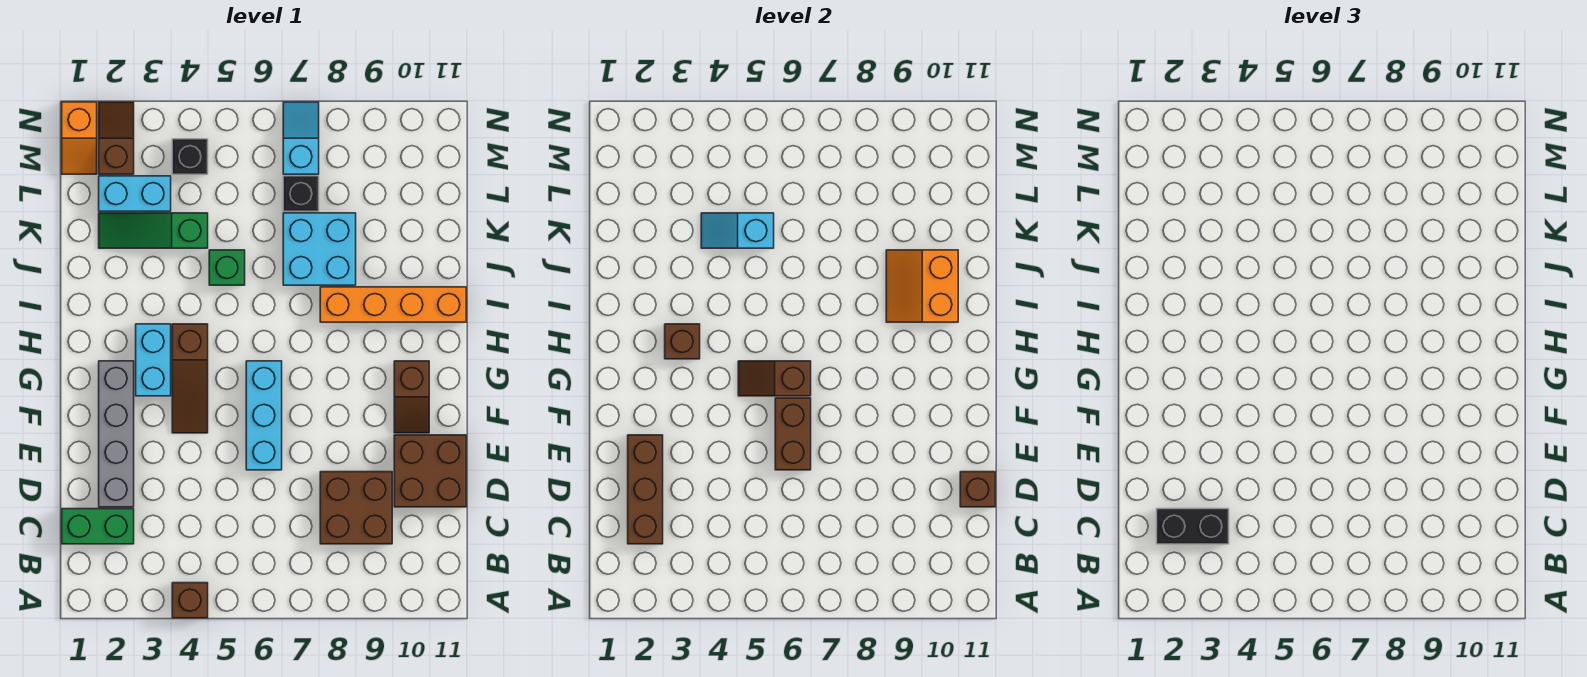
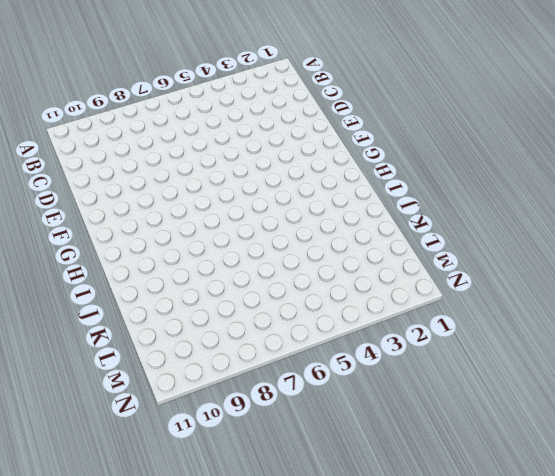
none -> brown 1x1 brick [172,583,208,618]
none -> green 1x2 brick [62,509,134,544]
none -> brown 2x2 brick [320,472,392,544]

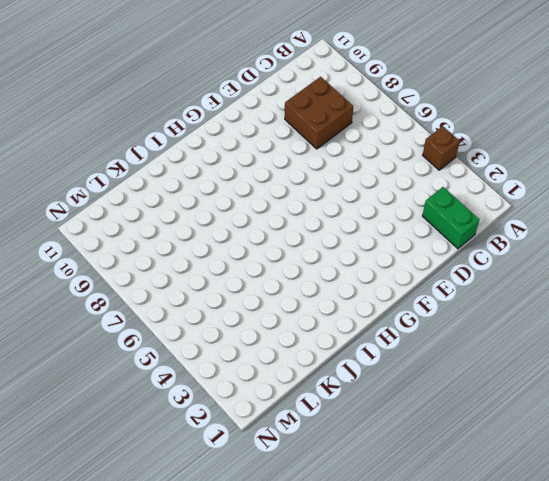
none -> grey 1x4 brick [99,361,134,507]
none -> brown 2x2 brick [394,435,466,507]
none -> cyan 1x3 brick [246,361,282,470]

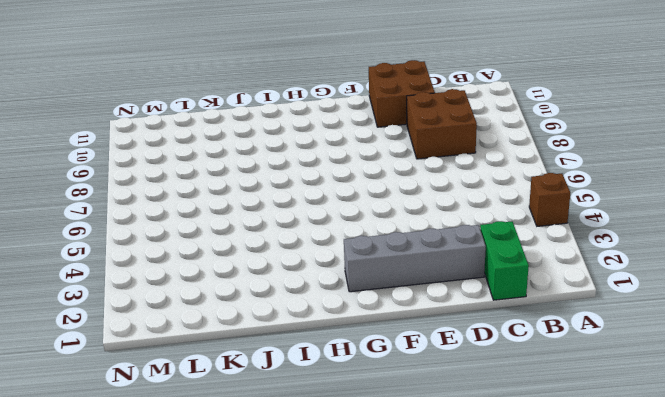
none -> cyan 1x3 brick [246,361,282,470]
none -> brown 1x3 slope [172,324,208,433]
none -> brown 1x2 slope [394,361,429,433]

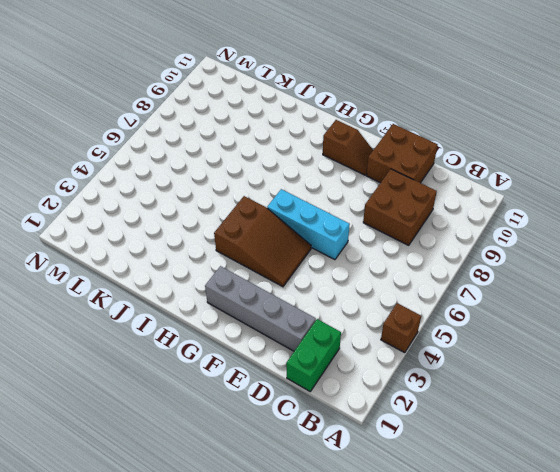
brown 2x3 slope [214,196,311,287] -> brown 1x3 slope [172,324,208,433]
none -> cyan 1x2 brick [136,324,171,396]
none -> orange 1x4 brick [320,287,466,322]
none -> green 1x1 brick [209,250,245,285]

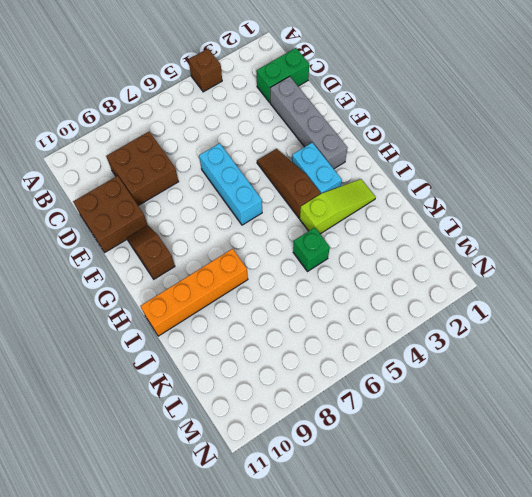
lime 1x3 slope [300,179,376,234] -> none
none -> cyan 2x2 brick [283,213,356,285]
none -> green 1x3 slope [99,213,208,248]
none -> cyan 1x2 brick [99,176,171,211]

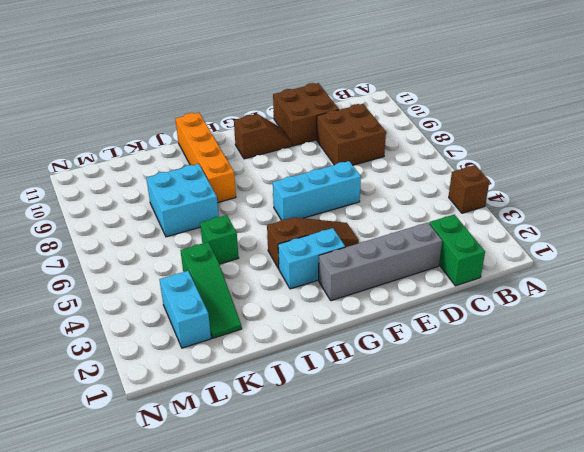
none -> black 1x1 brick [283,176,319,211]
none -> orange 1x2 slope [62,102,97,174]
none -> brown 1x2 slope [99,102,134,174]

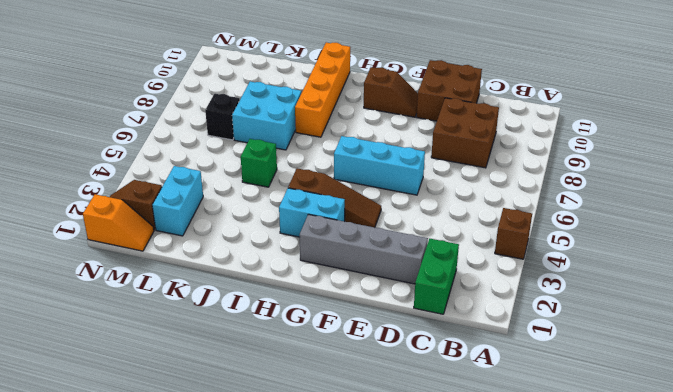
none -> green 1x3 slope [99,213,208,248]
none -> black 1x1 brick [172,139,208,174]
none -> cyan 1x2 slope [283,102,319,174]

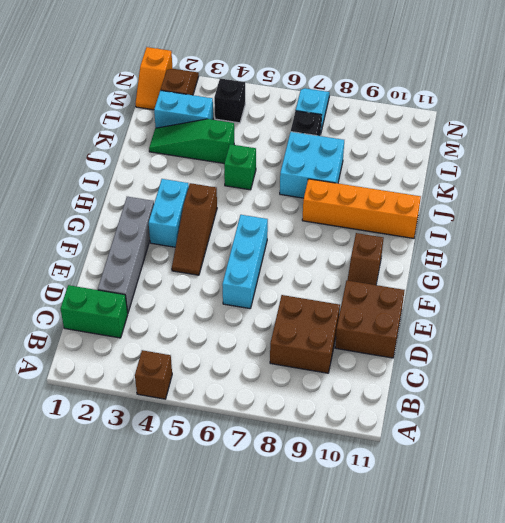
none -> brown 1x3 brick [628,435,663,544]
none -> brown 1x1 brick [960,472,995,507]
none -> brown 1x2 brick [775,398,811,470]

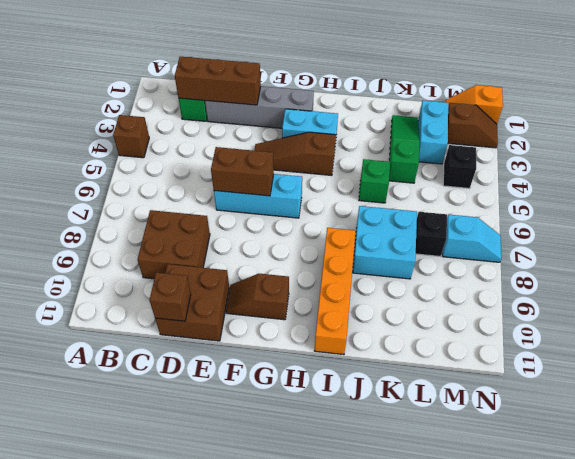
none -> brown 1x2 slope [738,361,811,396]
none -> brown 1x1 brick [665,324,700,359]
none -> orange 2x2 slope [886,250,958,322]

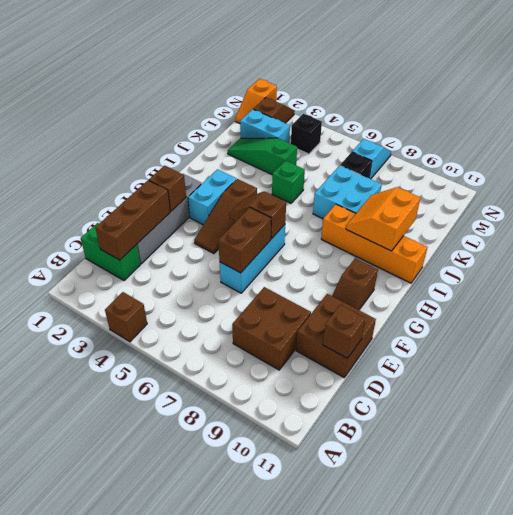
brown 1x1 brick [149,166,186,211] -> brown 1x1 brick moved to [665,324,700,359]
none -> cyan 1x2 slope [701,213,774,248]
none -> black 1x2 brick [1157,509,1229,544]

